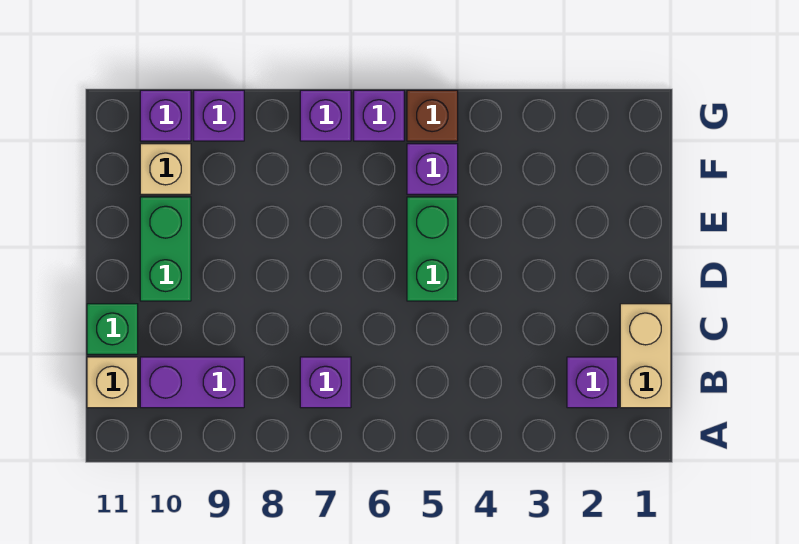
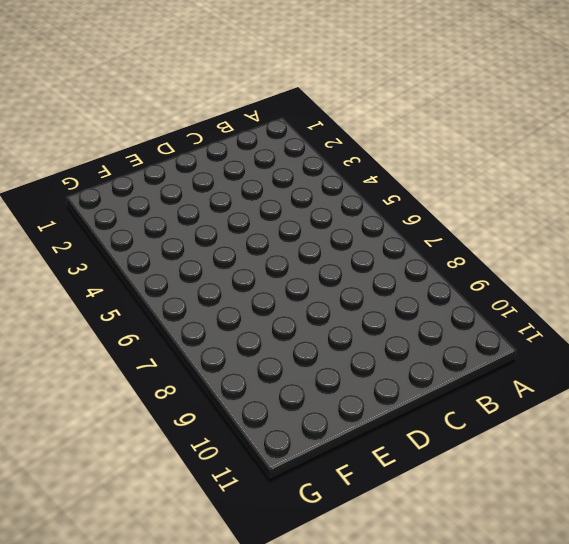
none -> tan 1x2 brick [620,304,671,408]
none -> purple 1x1 brick [567,357,618,408]
none -> purple 1x1 brick [300,357,351,408]

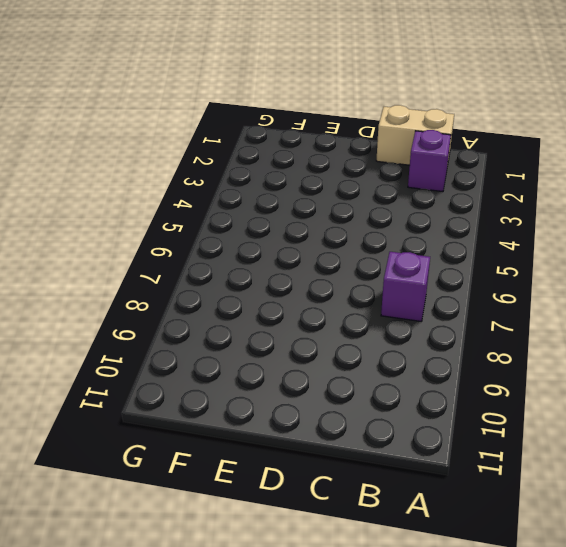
none -> purple 1x2 brick [140,357,244,408]
none -> tan 1x1 brick [87,357,138,408]
none -> green 1x1 brick [87,304,138,354]

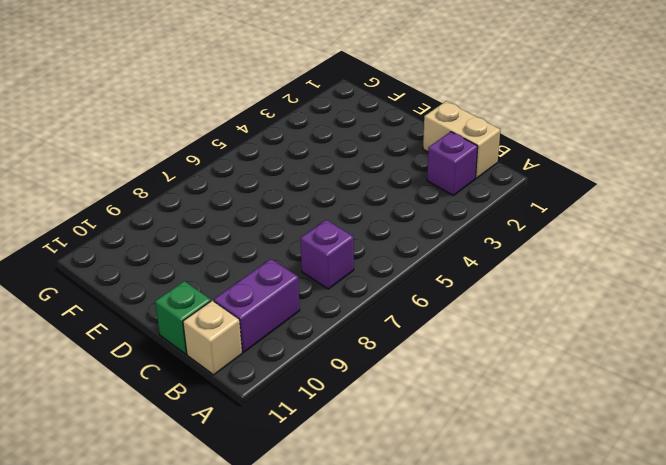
none -> green 1x2 brick [407,197,458,301]
none -> green 1x2 brick [140,197,191,301]
none -> purple 1x1 brick [407,144,458,194]

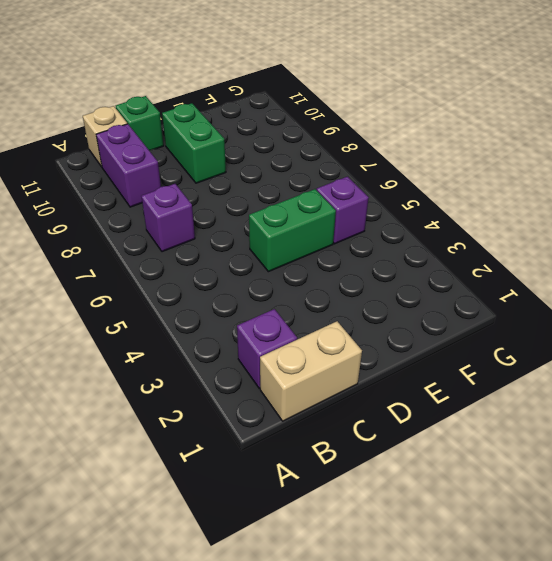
green 1x2 brick [162,103,226,183] -> green 1x2 brick turned to [140,197,191,301]
none -> tan 1x1 brick [140,144,191,194]
none -> brown 1x1 brick [407,90,458,141]
none -> purple 1x1 brick [354,90,404,141]

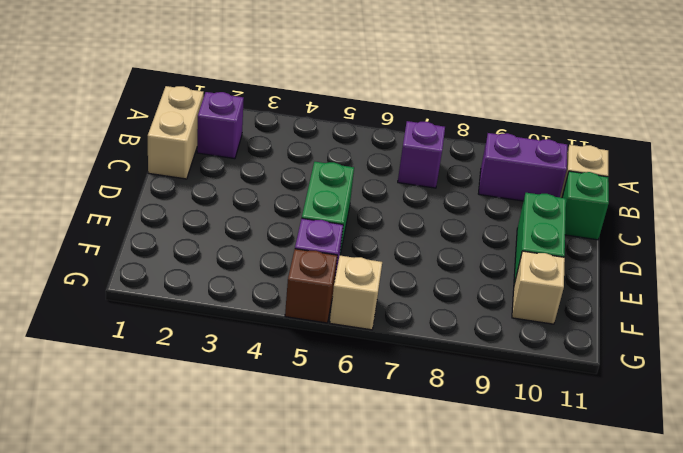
tan 1x1 brick [330,256,382,330] -> purple 1x1 brick [354,90,404,141]
none -> purple 1x1 brick [300,90,351,141]
none -> purple 1x1 brick [194,90,244,141]
none -> purple 1x1 brick [140,90,191,141]

